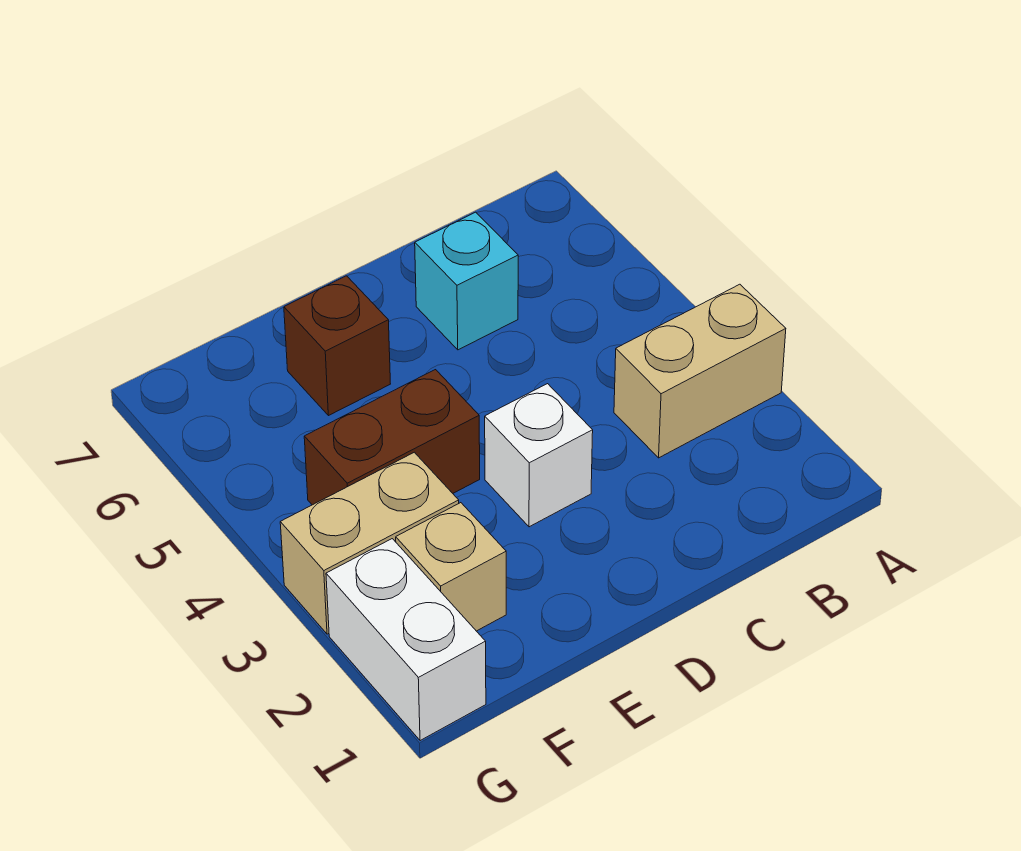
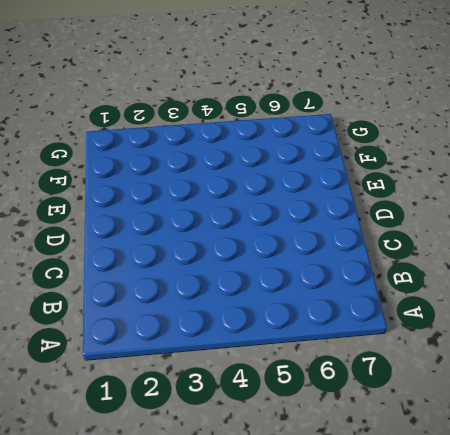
none -> tan 1x2 brick [614,284,786,458]
none -> cyan 1x1 brick [415,212,518,350]

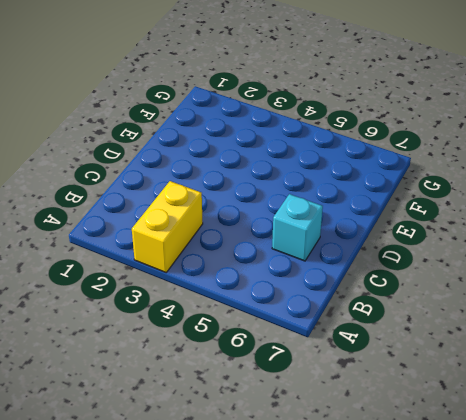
yellow 1x2 brick [132,181,203,272] -> tan 1x2 brick [614,284,786,458]
none -> white 1x1 brick [485,384,593,527]
none -> brown 1x2 brick [304,370,480,505]

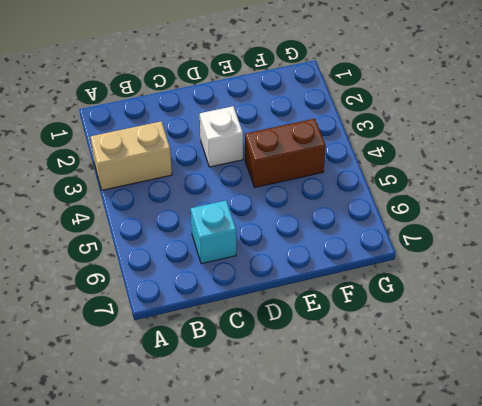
none -> brown 1x1 brick [284,276,390,416]
none -> tan 1x1 brick [396,503,506,631]

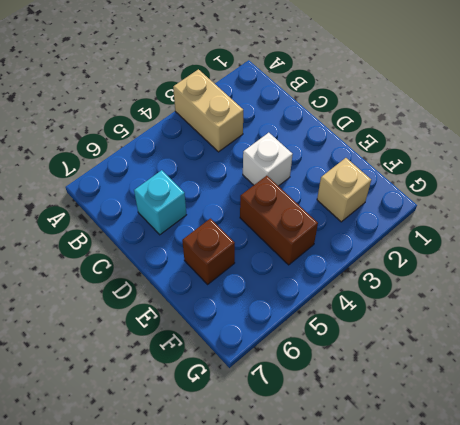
none -> tan 1x2 brick [280,452,459,634]
none -> white 1x2 brick [326,539,486,741]

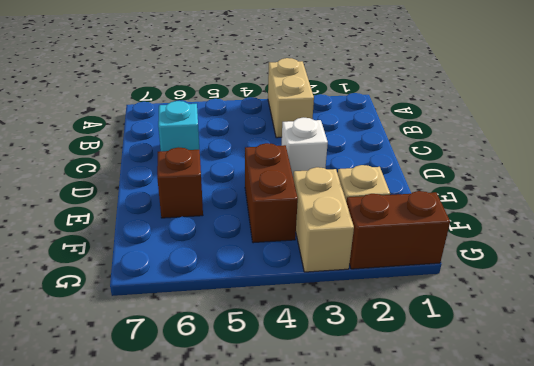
brown 1x2 brick [346,191,450,269] -> white 1x2 brick [326,539,486,741]

